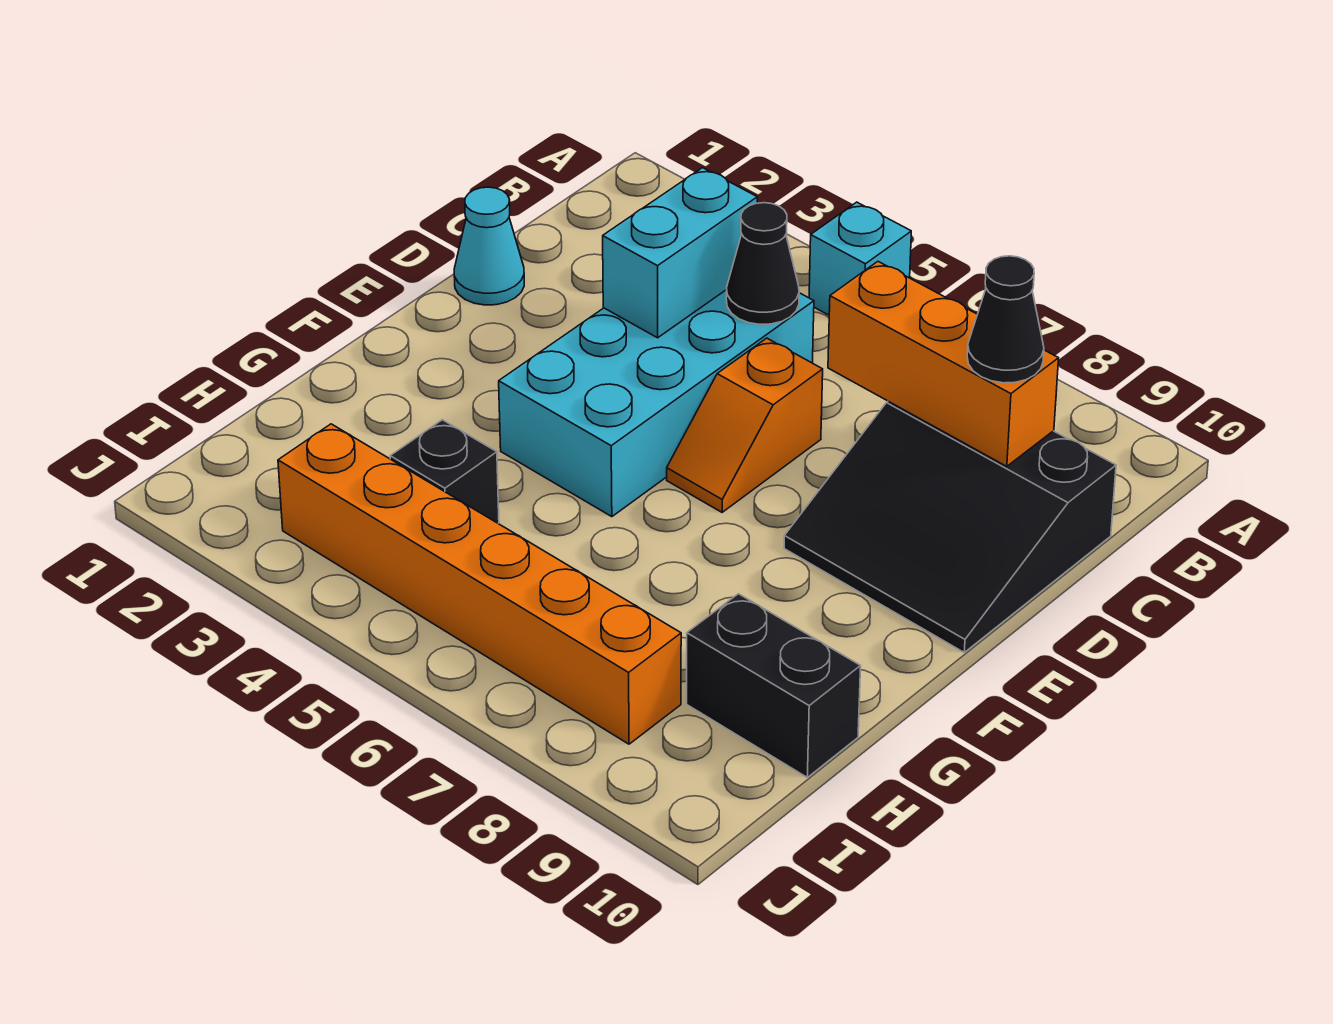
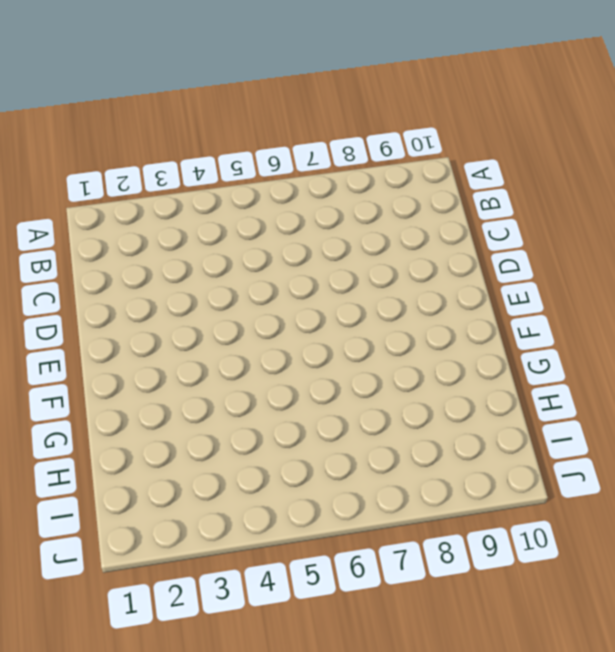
none -> cyan 1x1 brick [809,202,911,315]
none -> cyan 2x4 brick [499,290,814,517]
none -> black 3x3 slope [784,401,1116,652]

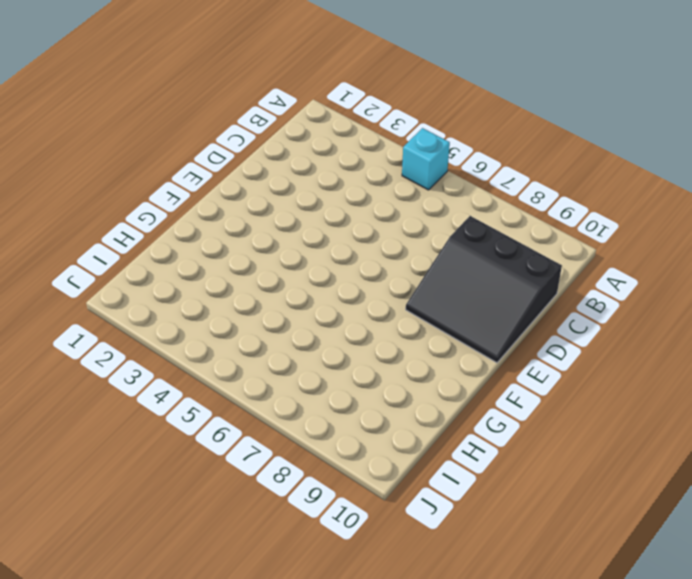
none -> cyan 2x4 brick [499,290,814,517]
none -> cyan 1x1 cone [454,187,524,305]
none -> orange 1x2 slope [667,338,823,512]

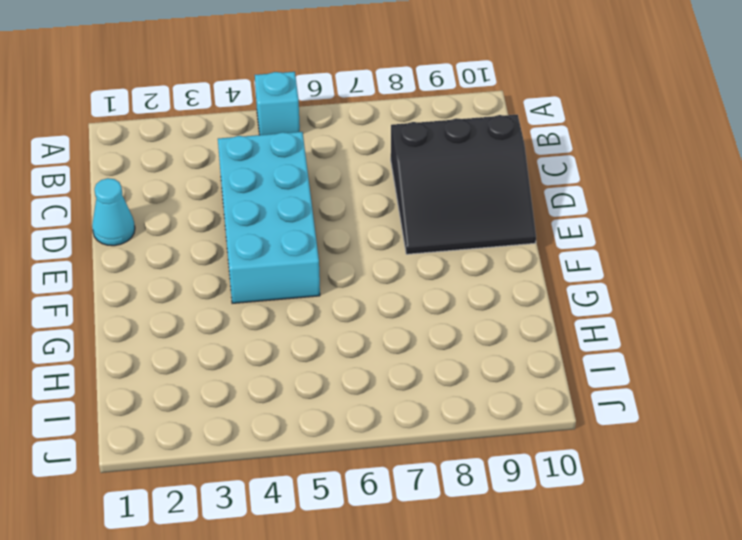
none -> orange 1x2 slope [667,338,823,512]
none -> black 1x1 brick [390,420,499,523]
none -> black 1x2 brick [687,594,861,777]

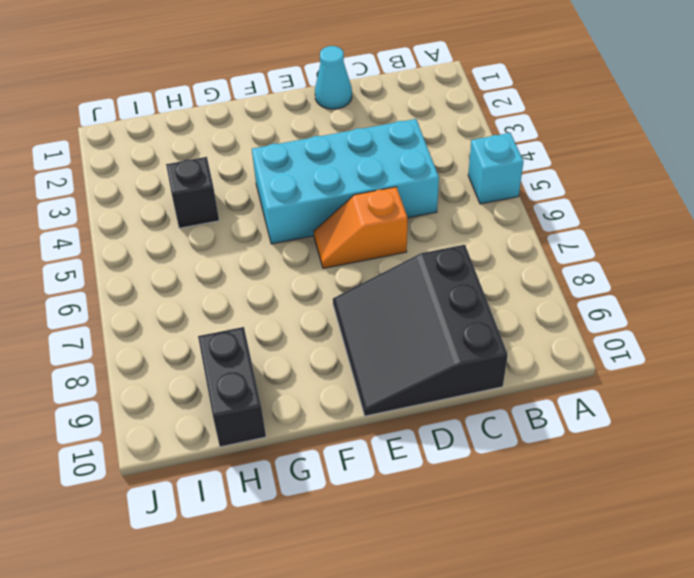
none -> orange 1x6 brick [278,424,681,744]
none -> cyan 1x2 brick [603,168,757,338]
none -> black 1x1 cone [726,203,799,324]

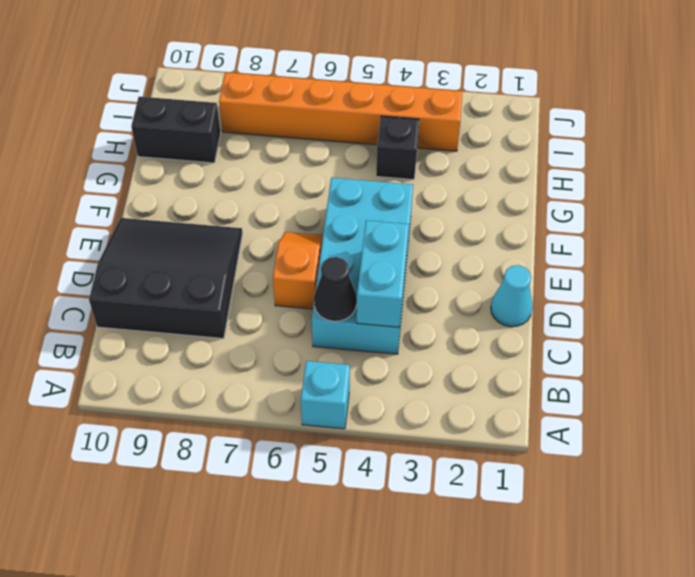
none -> orange 1x3 brick [828,262,1059,466]
none -> black 1x1 cone [967,256,1044,383]

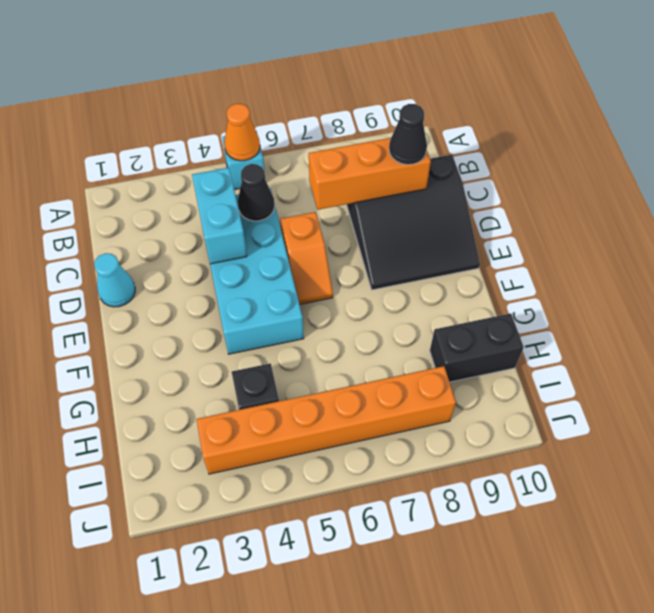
orange 1x1 cone [224,104,260,161] -> none

